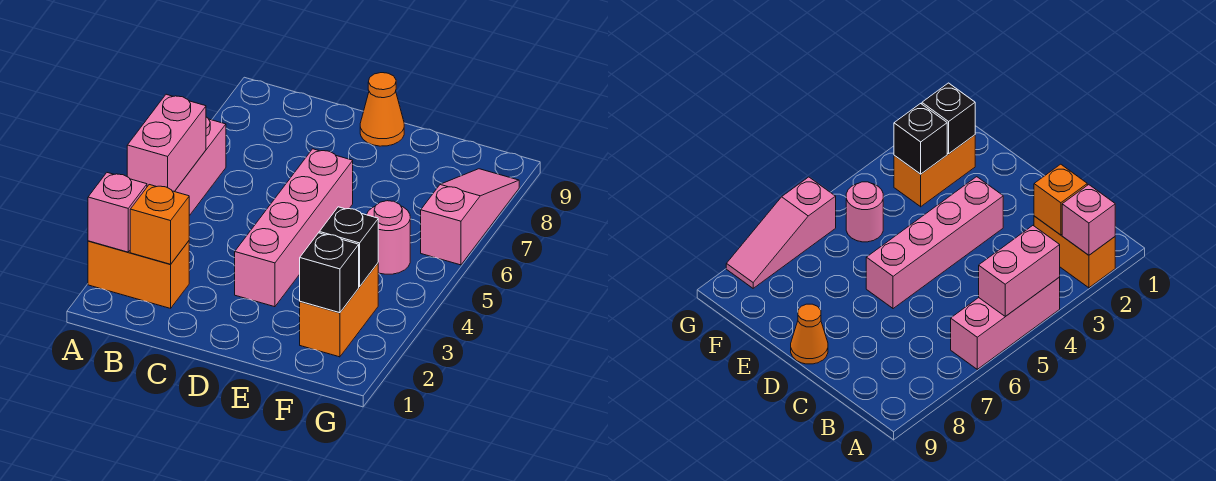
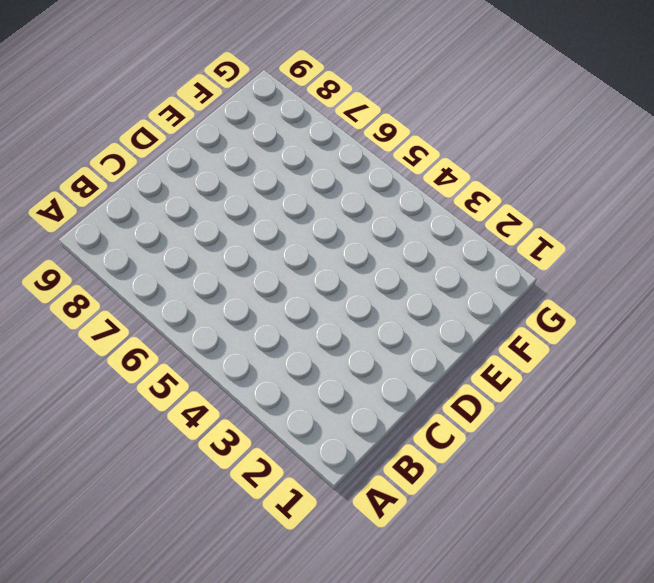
none -> orange 1x2 brick [88,241,189,308]
none -> pink 1x3 brick [175,117,226,216]
none -> pink 1x4 brick [235,149,353,307]

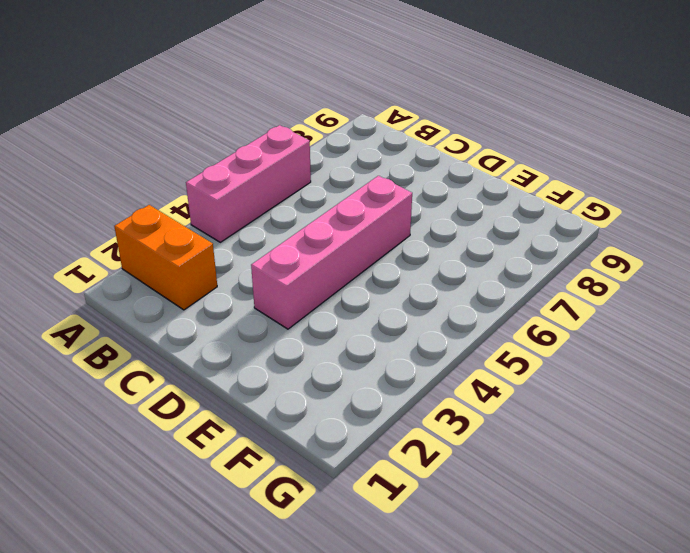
none -> orange 1x1 cone [360,73,404,146]
none -> orange 1x2 brick [300,263,378,357]
none -> pink 1x1 round brick [367,201,410,274]

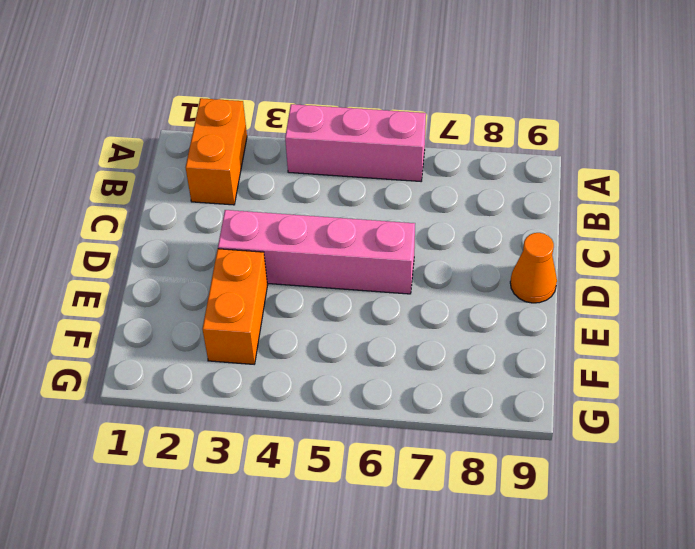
orange 1x2 brick [202,249,268,364] -> orange 1x2 brick turned to [300,263,378,357]
none -> pink 1x1 round brick [367,201,410,274]
none -> pink 1x3 slope [421,169,519,265]
none -> pink 1x1 brick [88,173,147,252]

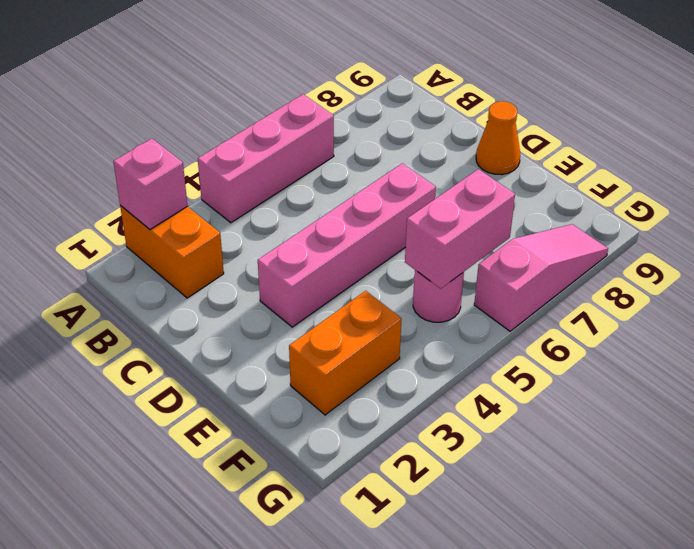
pink 1x2 brick [405,169,515,289] -> pink 1x2 brick moved to [127,94,206,191]
none -> orange 1x1 brick [130,185,189,264]
none -> black 1x1 brick [300,233,359,313]
none -> black 1x1 brick [319,207,378,287]

